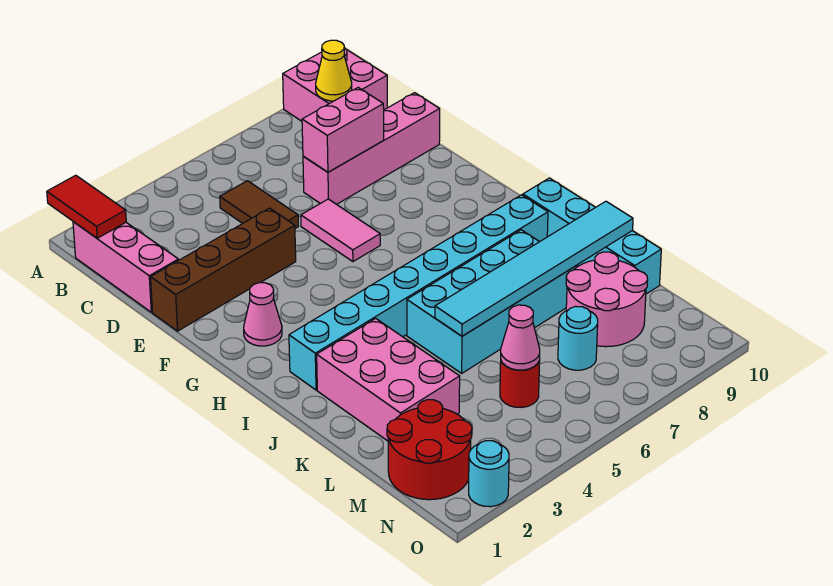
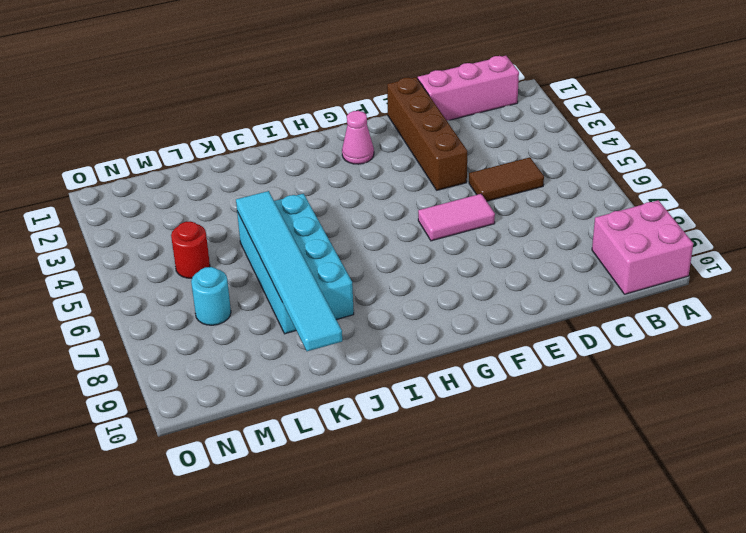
none -> pink 1x4 brick [303,93,440,204]
none -> cyan 1x8 brick [289,195,548,390]
none -> cyan 1x4 brick [523,178,661,294]

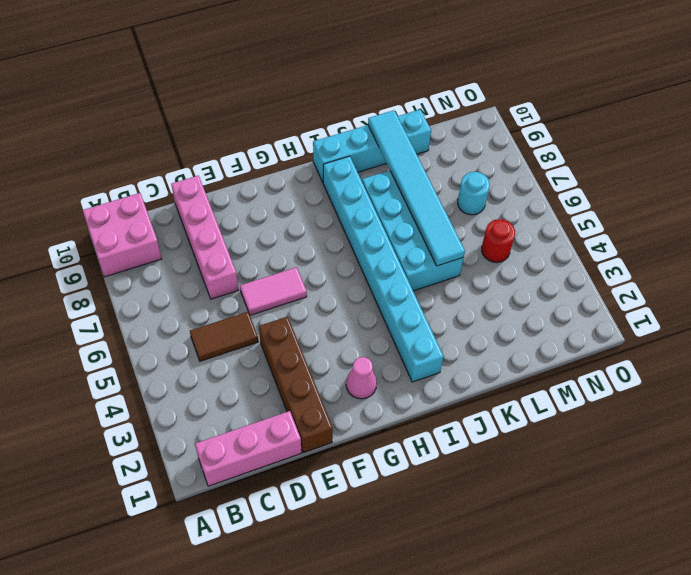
none -> pink 2x3 brick [317,318,460,441]
none -> pink 2x2 round brick [566,252,648,347]
none -> red 2x2 round brick [387,400,472,500]

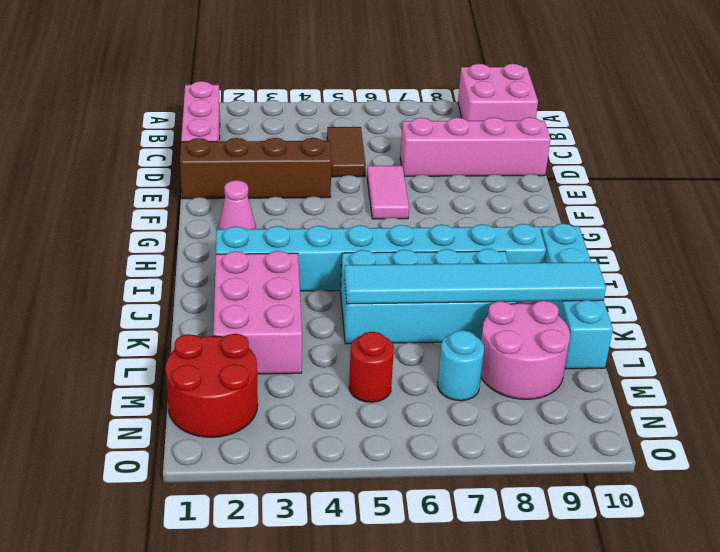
none -> cyan 1x1 round brick [469,441,509,507]
none -> red 1x2 tile [47,175,126,238]
none -> yellow 1x1 cone [316,40,352,101]

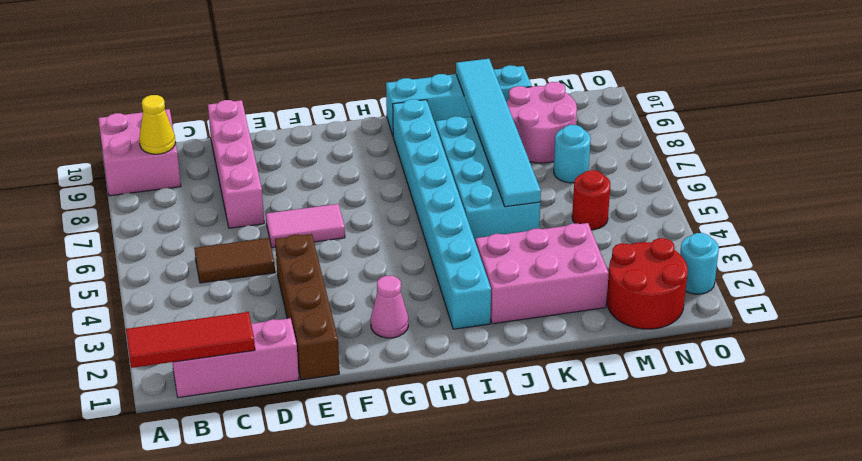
red 1x3 tile [126,312,255,368] -> red 1x2 tile [47,175,126,238]
none -> pink 1x2 brick [302,88,384,172]
none -> pink 1x1 cone [501,305,540,370]

